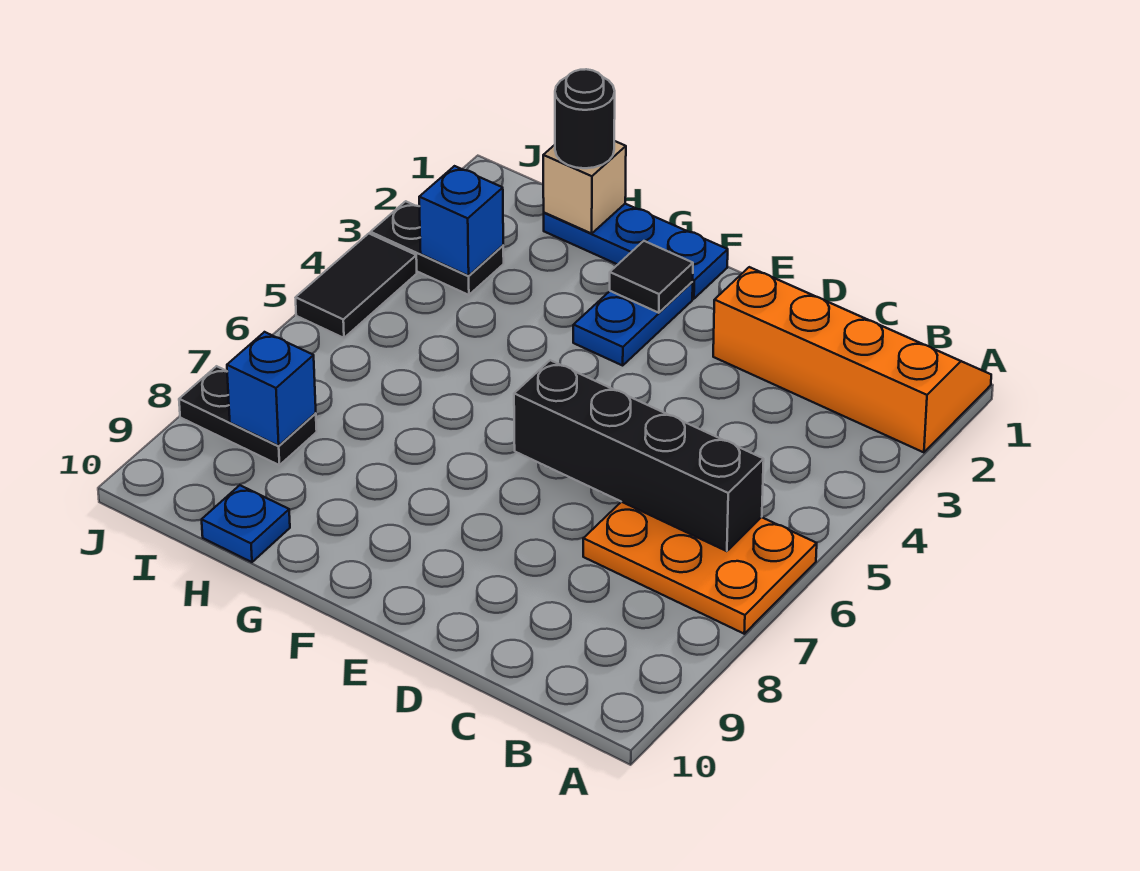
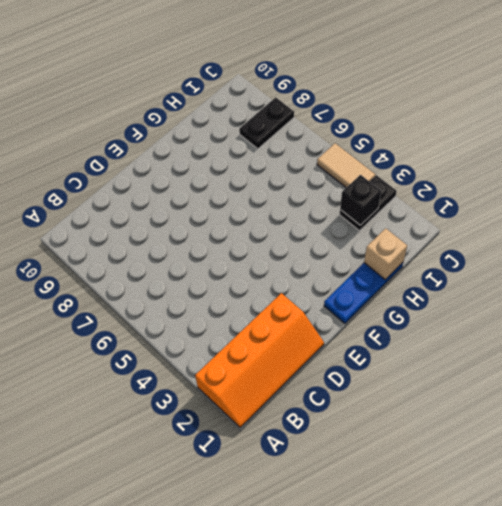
black 1x1 brick [340,175,381,225] -> blue 1x1 brick [419,166,503,276]
tan 1x2 tile [317,143,375,188] -> black 1x2 tile [296,234,417,338]
none -> orange 2x3 plate [583,502,817,634]
none -> blue 1x2 plate [573,282,693,365]
none -> blue 1x1 plate [202,485,290,562]

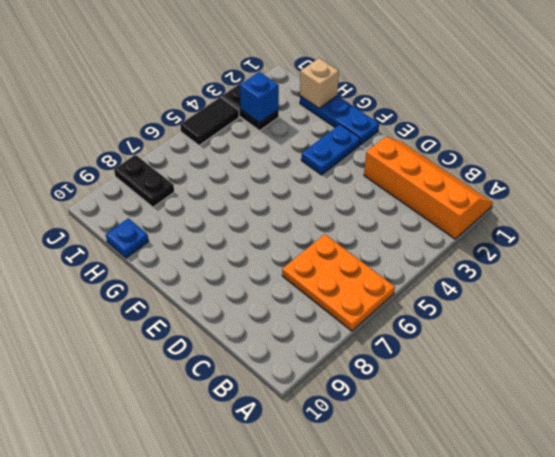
none -> black 1x4 brick [514,360,764,551]
none -> black 1x1 tile [610,241,693,313]
none -> blue 1x1 brick [227,332,316,446]

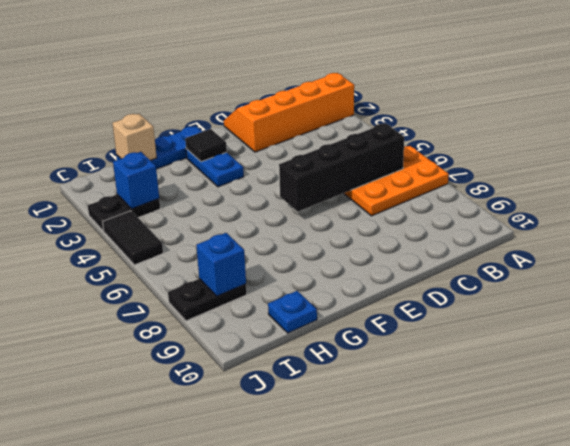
none -> black 1x1 round brick [555,69,615,168]

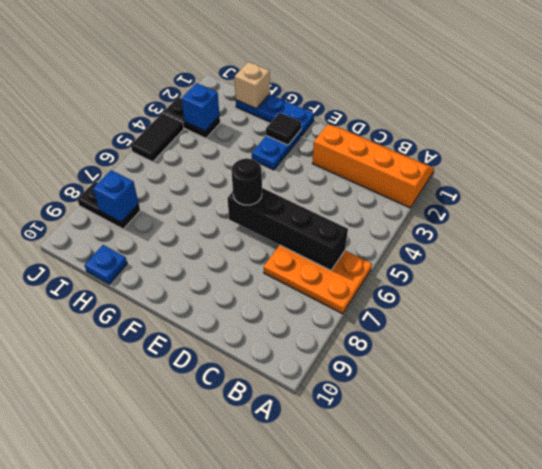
black 1x1 round brick [232,158,262,205] -> black 1x1 round brick moved to [555,69,615,168]

